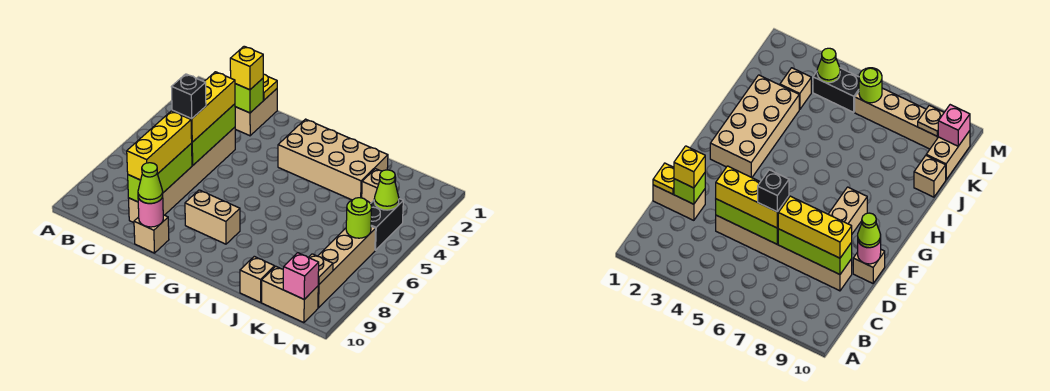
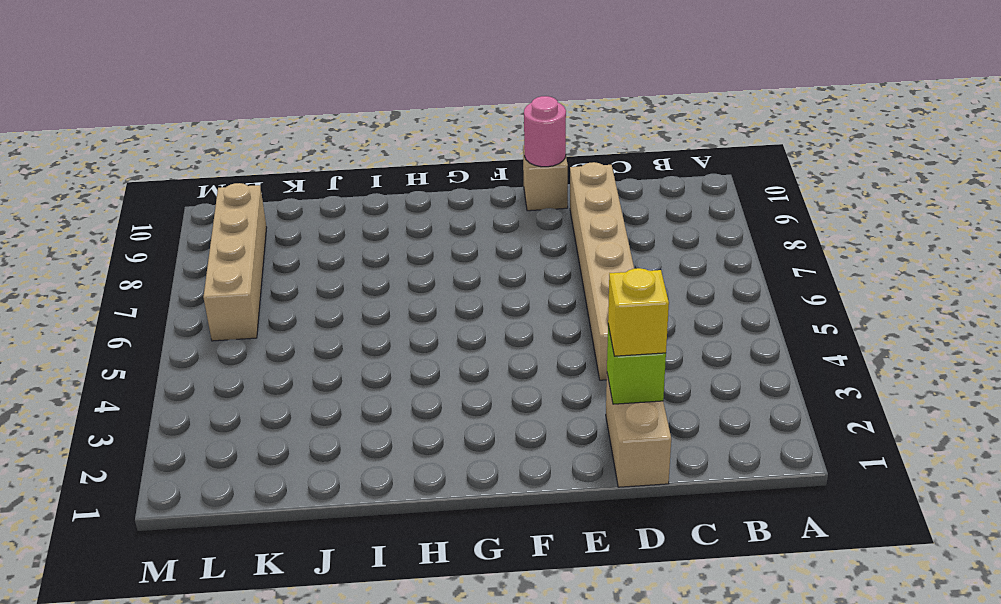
none -> tan 1x2 brick [185,190,240,244]
none -> tan 2x4 brick [278,119,388,200]
none -> tan 1x1 brick [240,256,275,302]

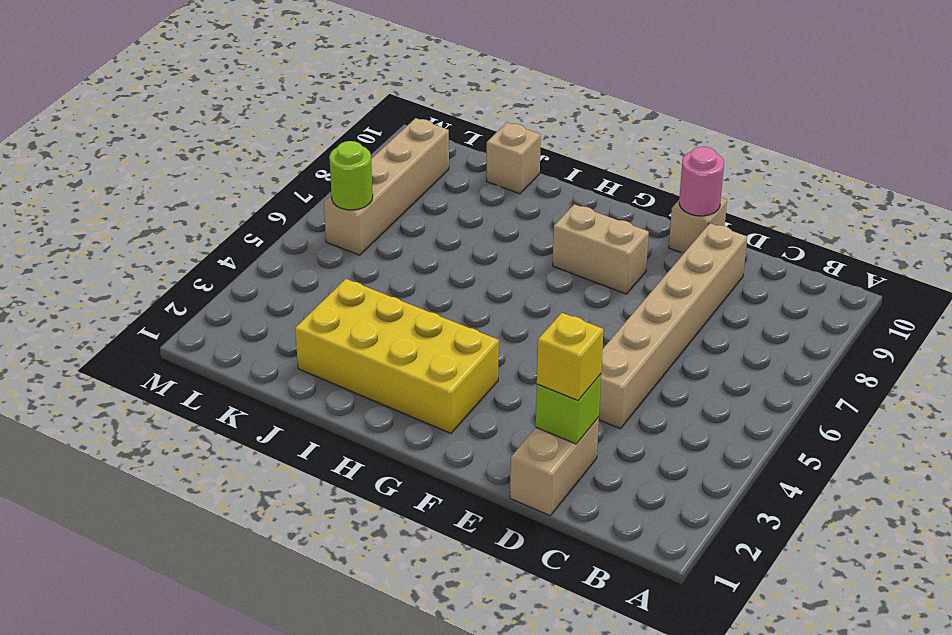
yellow 2x4 brick [295,279,499,433] -> tan 2x4 brick [278,119,388,200]
none -> tan 1x1 brick [362,169,396,204]
none -> tan 1x2 brick [262,266,318,323]
none -> black 1x2 brick [371,199,403,250]

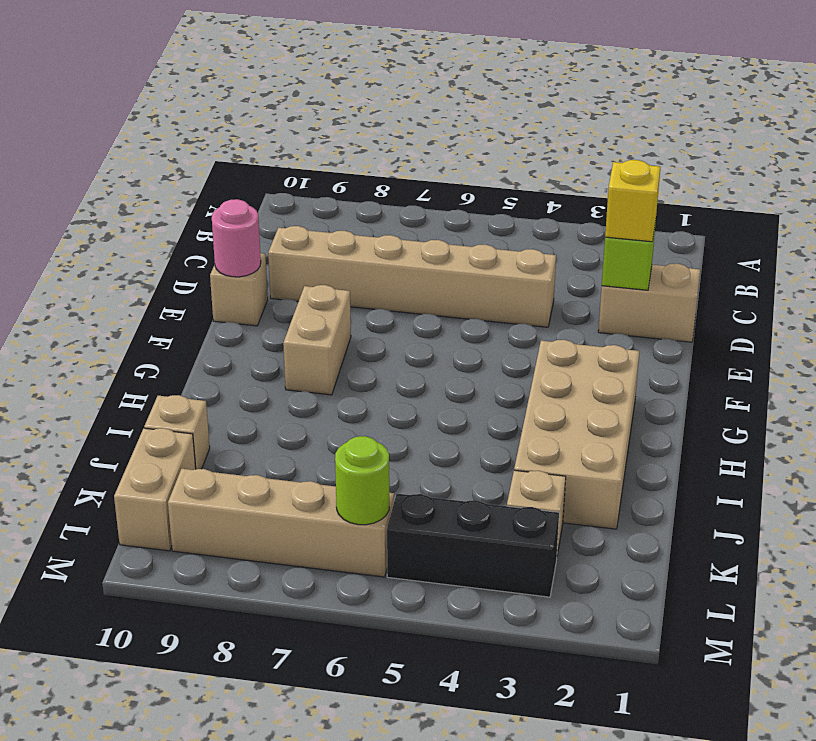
black 1x3 brick [387,494,559,597] -> black 1x2 brick [371,199,403,250]
none -> yellow 1x1 plate [263,74,277,100]
none -> lime 1x3 brick [191,104,235,166]
none -> lime 1x3 brick [128,144,192,202]

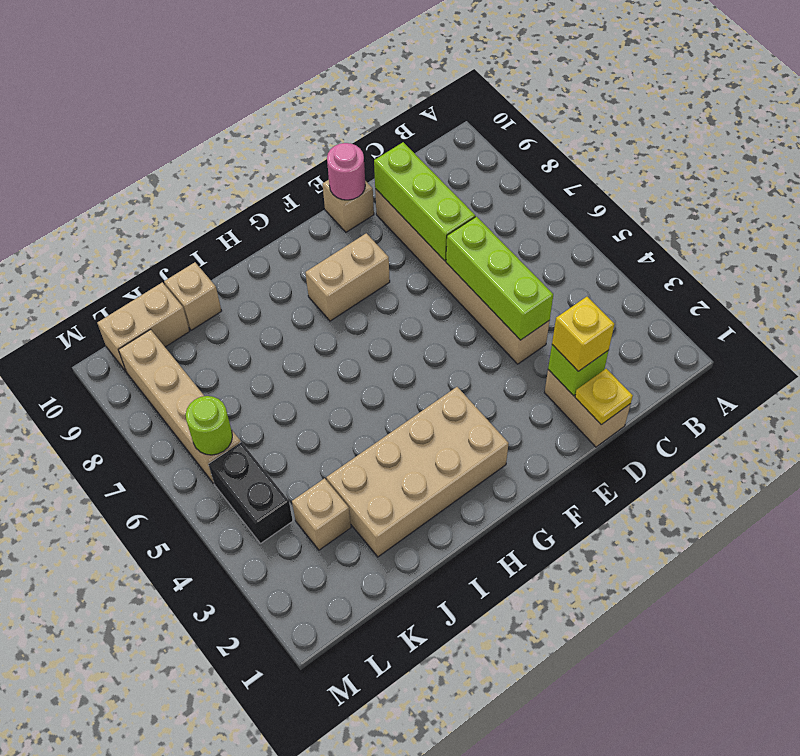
none -> lime 1x1 cone [374,170,399,210]
none -> tan 1x1 plate [308,254,333,285]
none -> pink 1x1 brick [283,253,319,299]

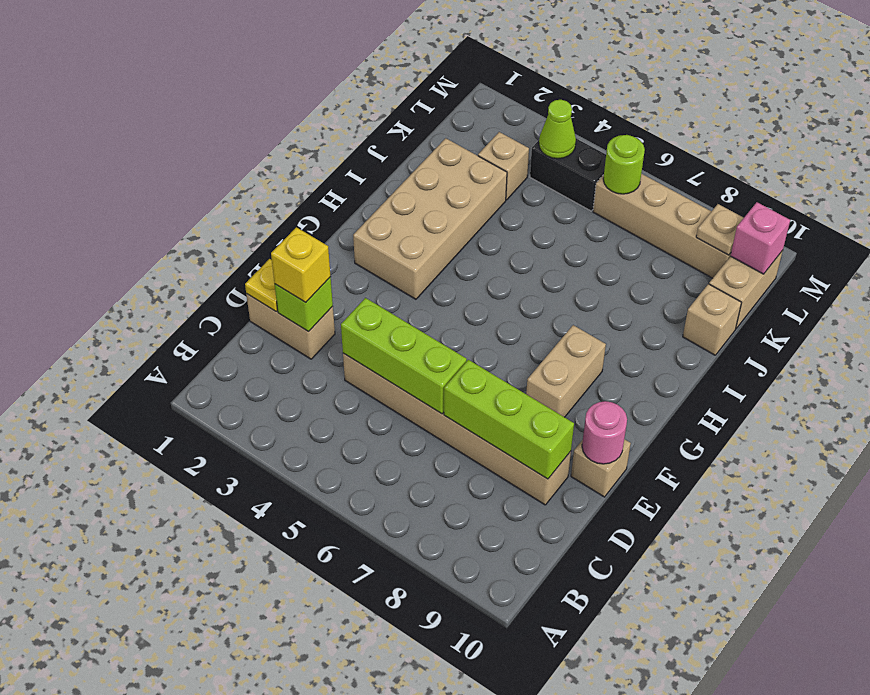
none -> yellow 1x3 brick [172,72,235,142]
none -> yellow 1x3 brick [127,111,192,180]
none -> lime 1x1 cone [138,163,163,203]

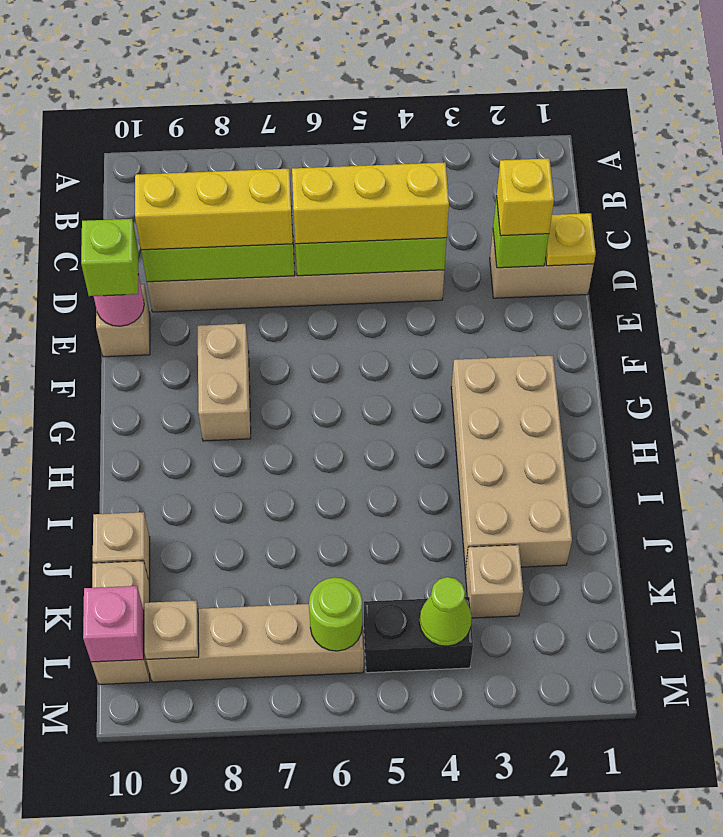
lime 1x1 brick [81,219,139,296] -> lime 1x1 cone [138,163,163,203]
none -> black 1x1 brick [172,74,206,119]

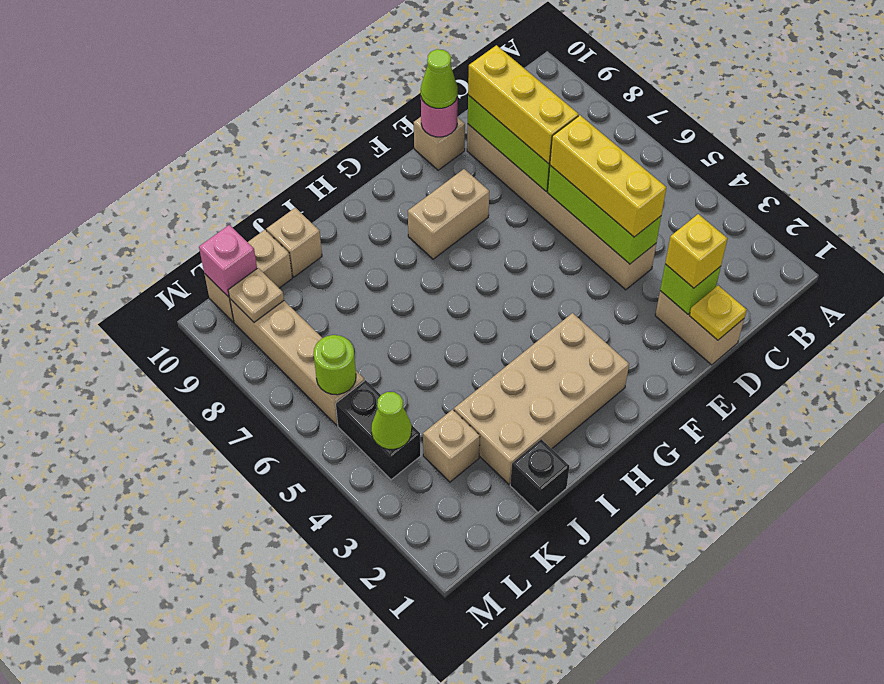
black 1x1 brick [510,439,569,512] -> black 1x1 brick moved to [172,74,206,119]

